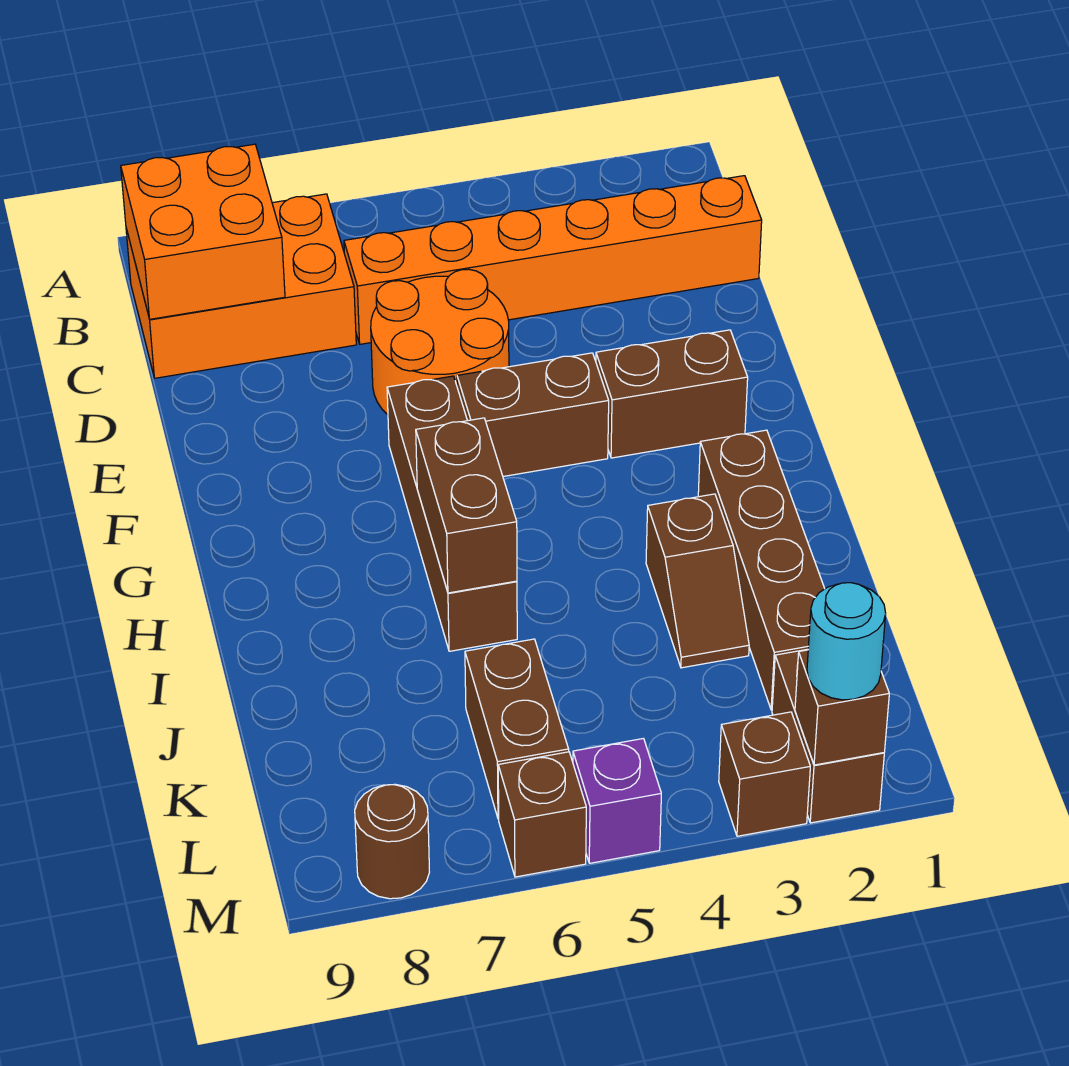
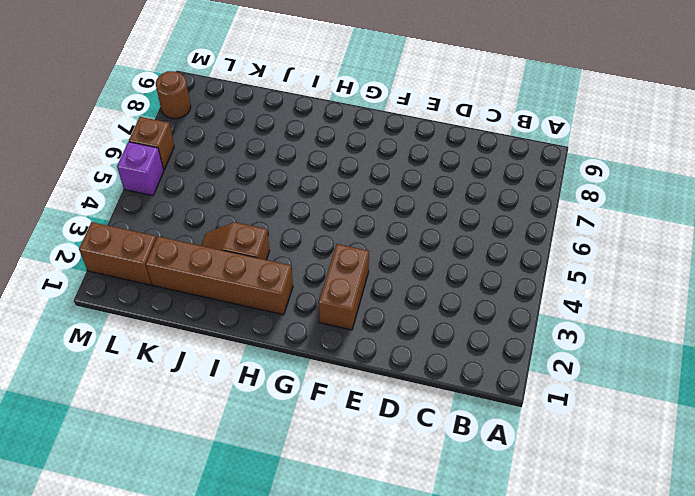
none -> orange 2x3 brick [126,194,356,378]
none -> orange 1x6 brick [344,176,762,344]
none -> orange 2x2 round brick [371,269,509,415]

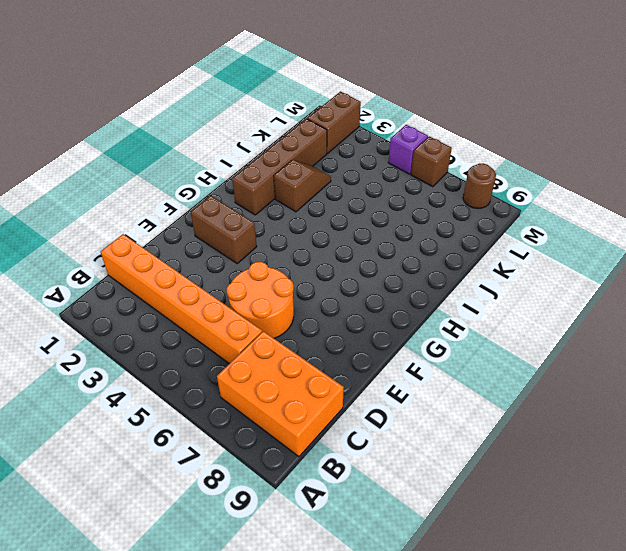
none -> brown 1x2 brick [457,353,609,477]
none -> brown 1x4 brick [387,376,517,651]
none -> brown 1x2 brick [465,639,569,819]

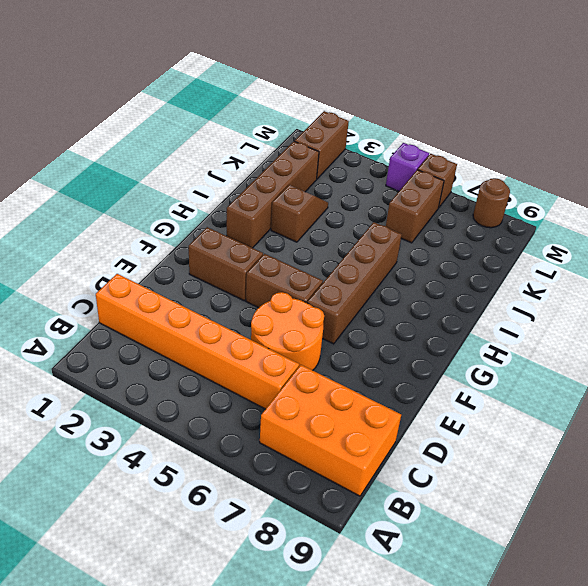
none -> brown 1x1 brick [719,712,810,836]
none -> orange 2x2 brick [121,144,285,319]
none -> brown 1x2 brick [416,418,517,593]

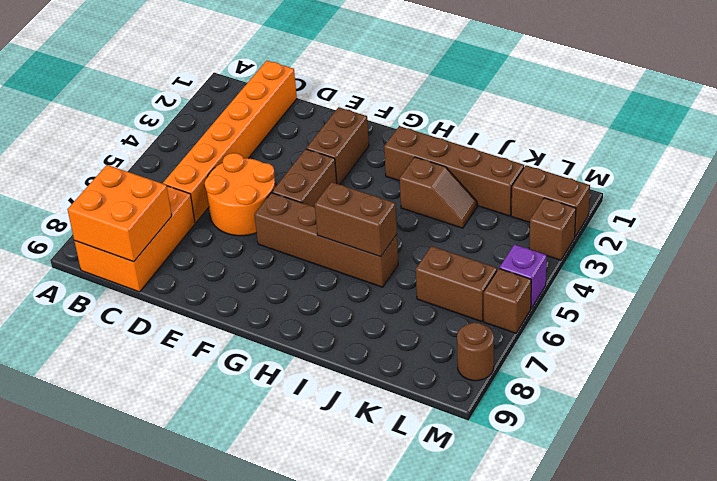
none -> brown 1x1 brick [795,650,889,765]
none -> cyan 1x1 round brick [807,583,886,700]

